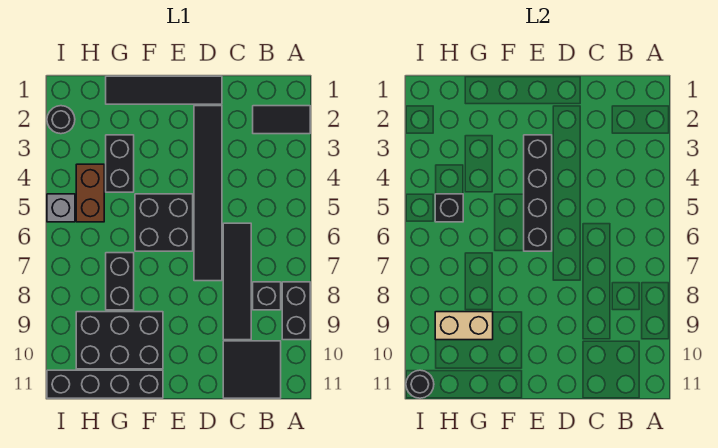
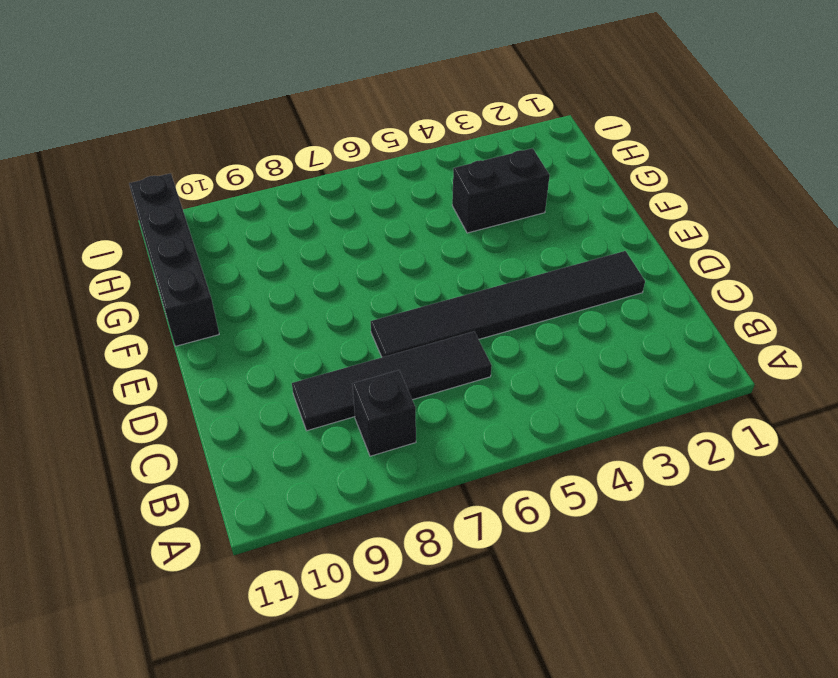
none -> black 1x2 tile [253,106,310,134]
none -> black 1x2 brick [282,282,310,340]
none -> black 2x2 tile [223,341,281,398]

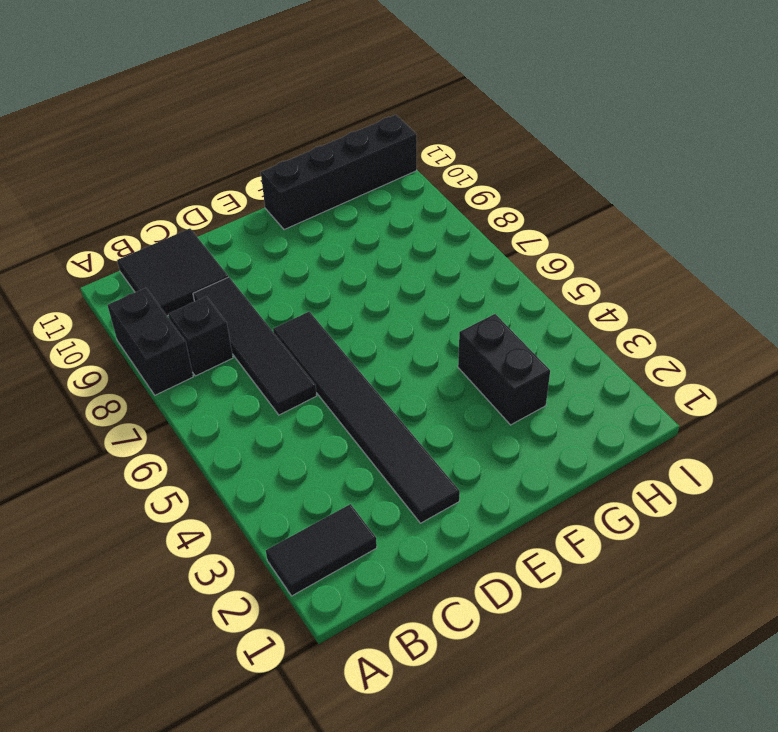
none -> black 1x4 tile [106,76,222,104]
none -> black 2x2 brick [135,194,193,251]
none -> black 2x3 brick [76,312,163,369]

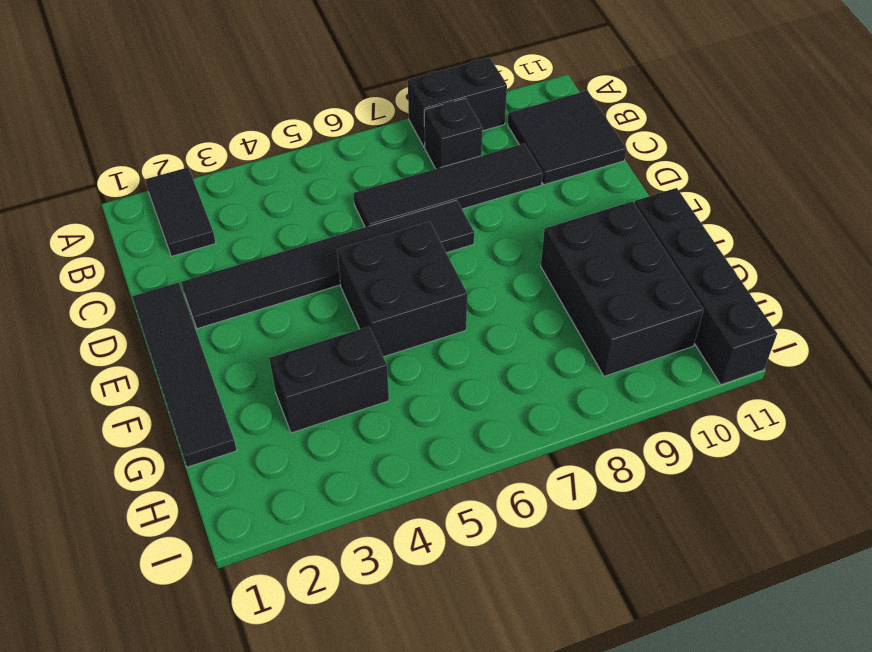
none -> black 1x2 brick [106,253,134,310]
none -> brown 1x2 brick [76,164,104,222]
none -> black 1x1 round brick [47,106,75,134]

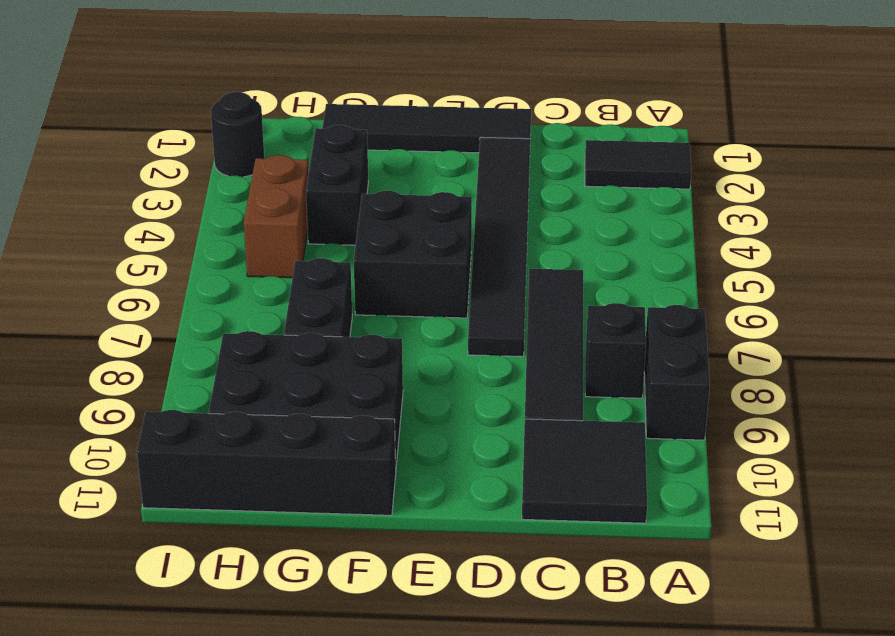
none -> grey 1x1 brick [47,194,75,222]
none -> black 1x4 brick [524,135,552,251]
none -> tan 1x2 brick [435,312,493,340]

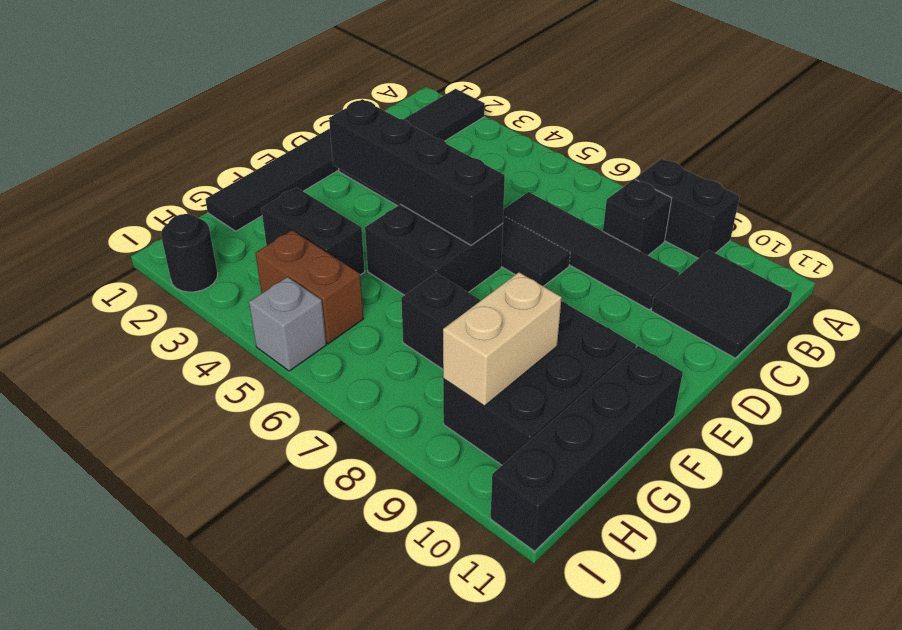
none -> black 1x1 brick [435,194,463,222]
none -> black 1x1 round brick [406,370,434,398]

